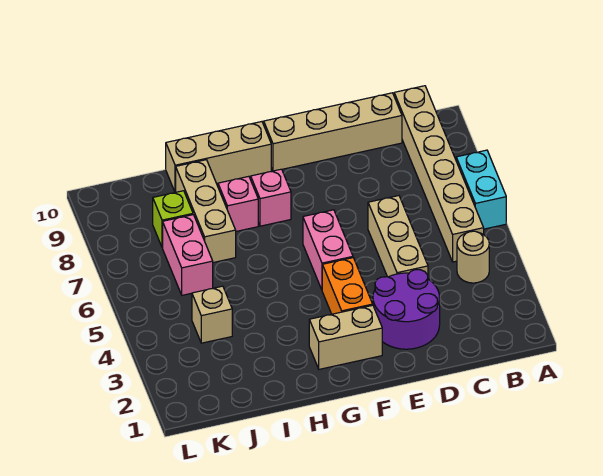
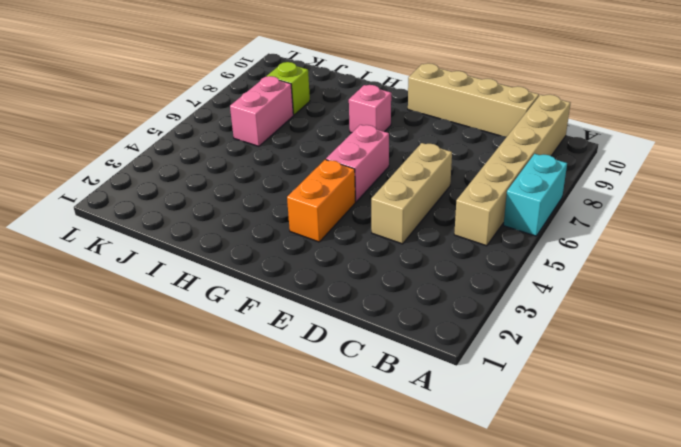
none -> tan 1x1 round brick [457,231,489,283]
none -> purple 2x2 round brick [373,270,440,349]
none -> tan 1x2 brick [309,305,382,369]

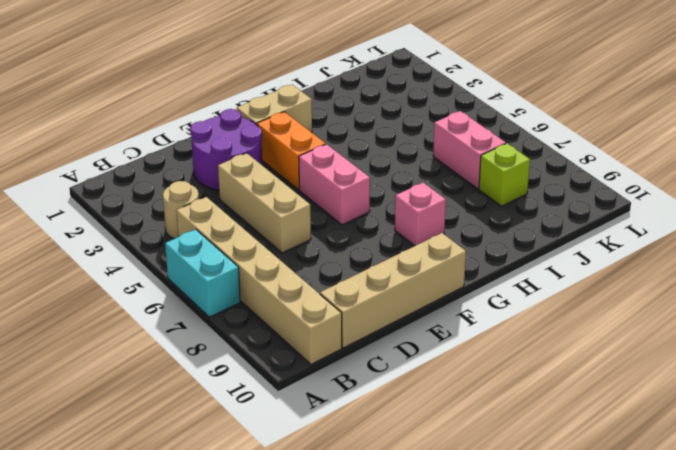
none -> tan 1x3 brick [166,122,271,192]
none -> pink 1x1 brick [218,176,258,231]
none -> tan 1x3 brick [176,160,236,263]

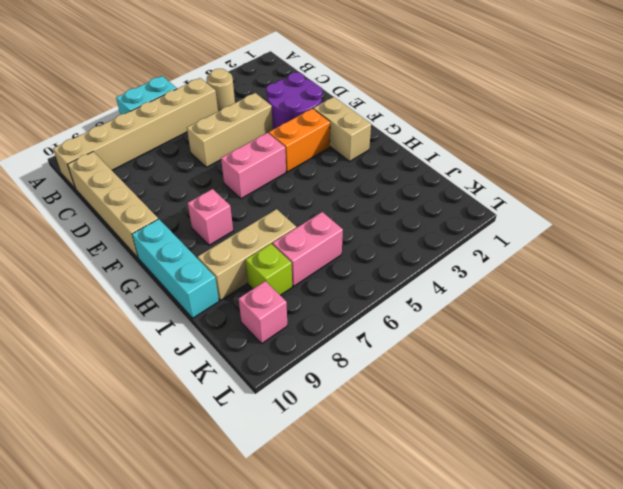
cyan 1x3 brick [132,219,219,318] -> tan 1x3 brick [166,122,271,192]
pink 1x1 brick [239,281,288,344] -> pink 1x1 brick moved to [218,176,258,231]
none -> tan 1x1 brick [192,286,232,343]

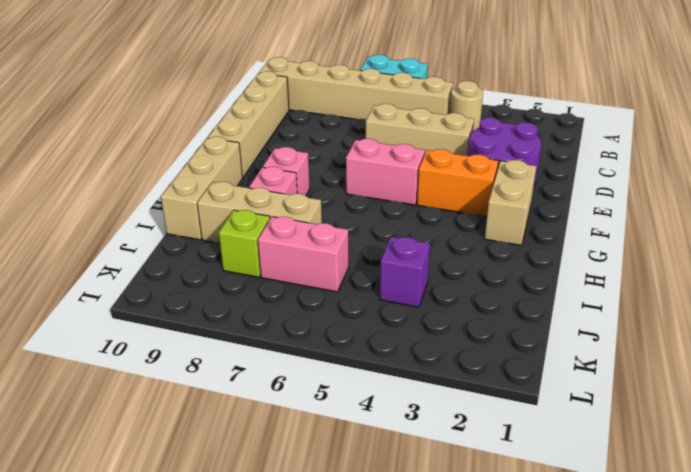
purple 1x1 brick [380,237,430,307] -> tan 1x1 brick [192,286,232,343]

